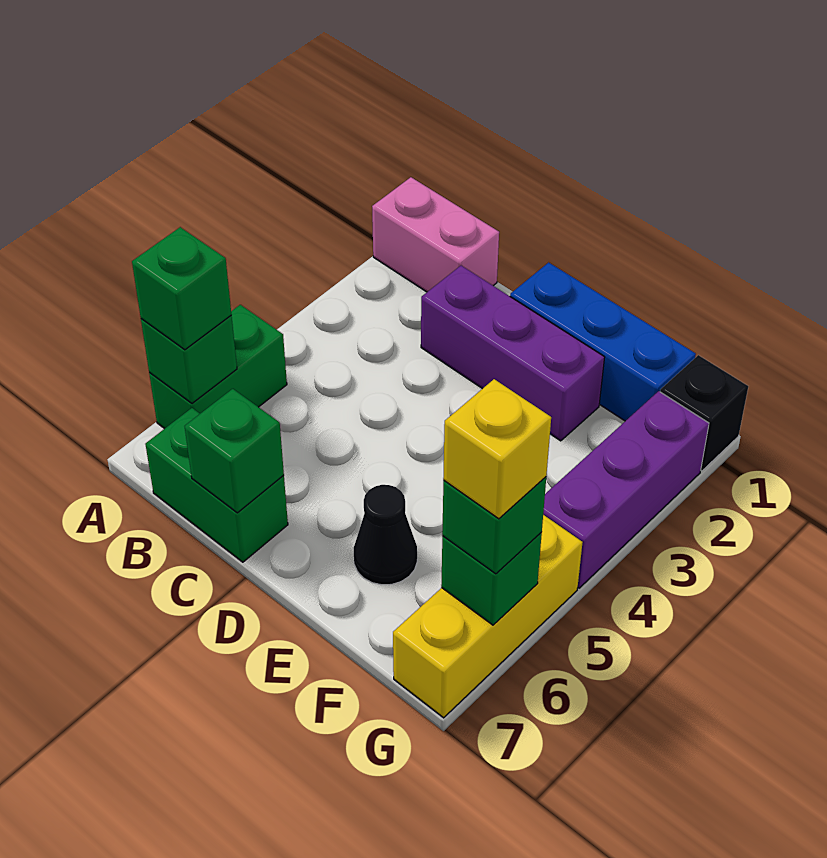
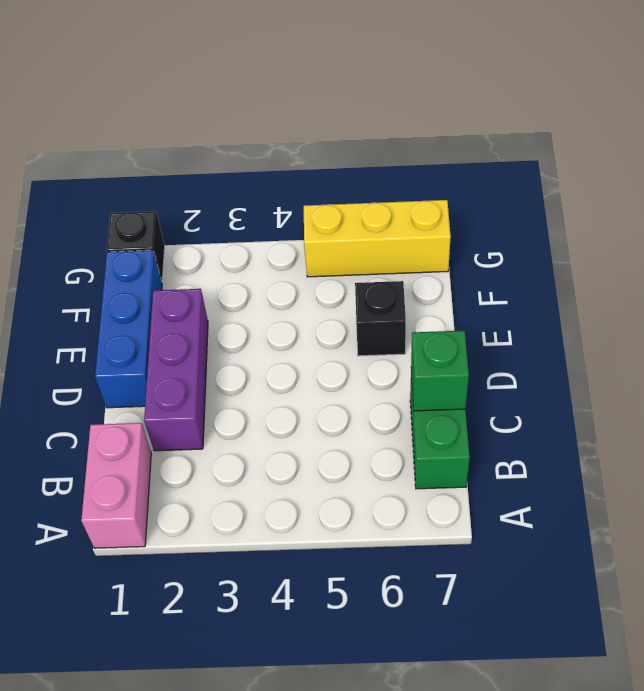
black 1x1 brick [355,281,406,356] -> black 1x1 cone [354,485,417,585]
none -> green 1x2 brick [149,305,287,429]
none -> purple 1x3 brick [543,391,709,588]
none -> green 1x1 brick [141,316,237,403]

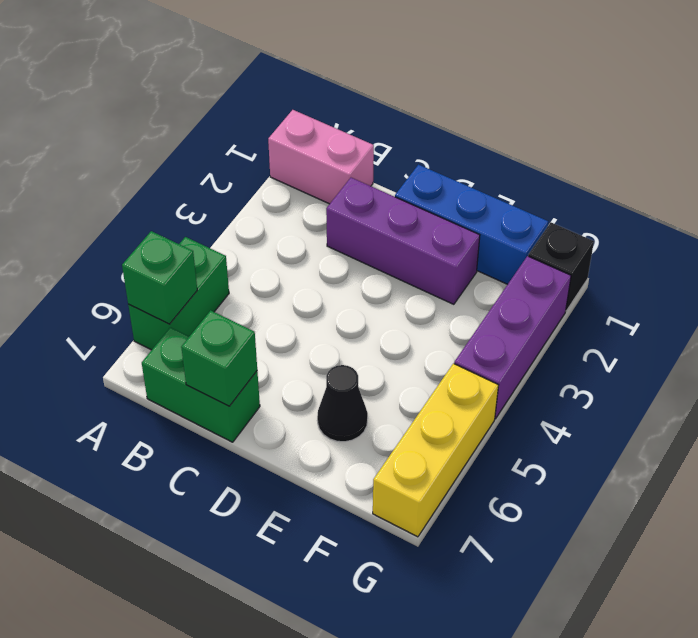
none -> green 1x1 brick [441,532,542,625]
none -> green 1x1 brick [132,227,232,350]
none -> green 1x1 brick [442,477,546,574]

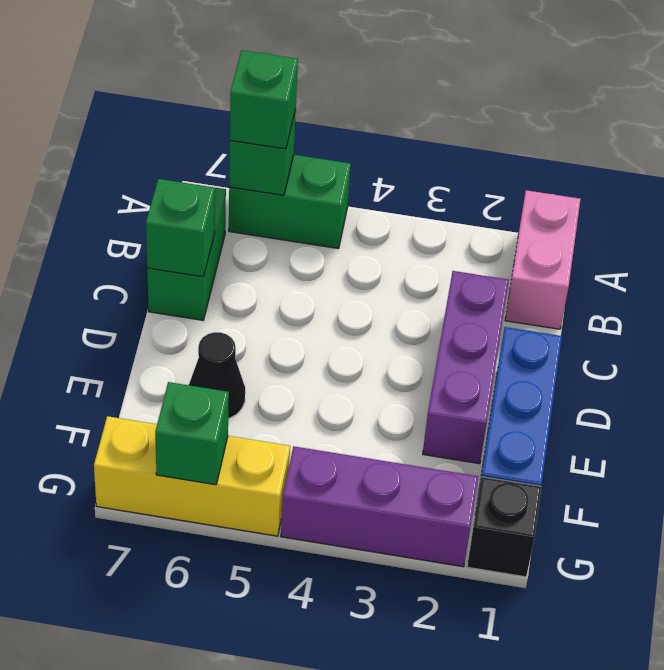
none -> green 1x1 brick [442,477,546,574]
none -> yellow 1x1 brick [443,379,551,519]

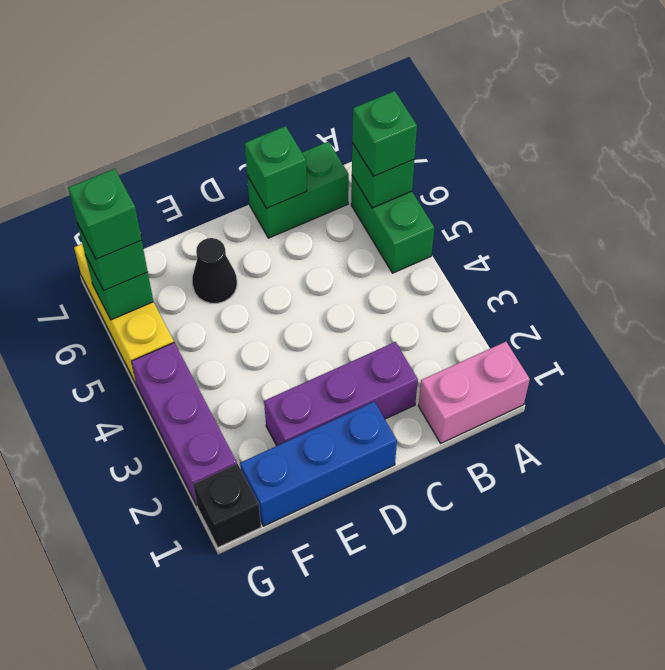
green 1x1 brick [68,169,141,259] -> yellow 1x1 brick [443,379,551,519]

